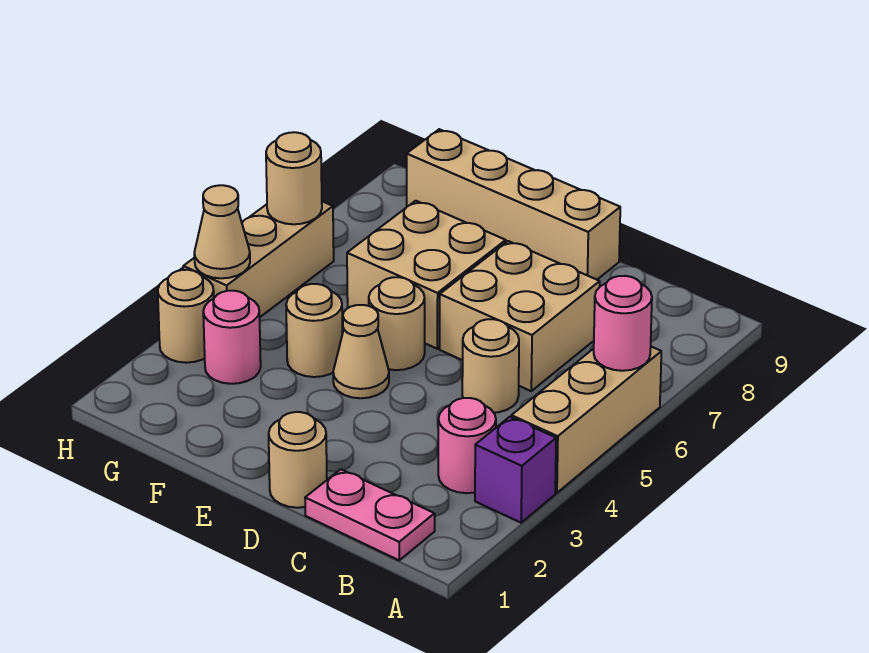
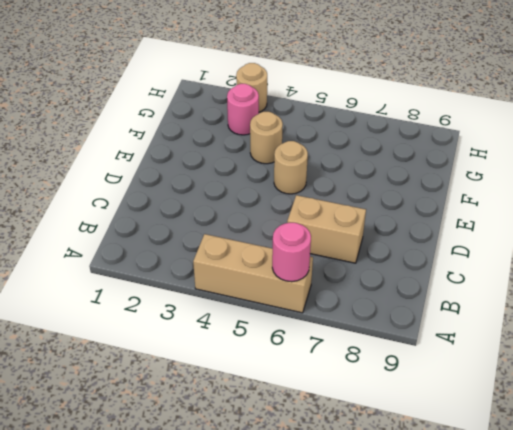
tan 1x2 brick [287,195,366,263] -> tan 2x2 brick [440,241,600,391]
none -> purple 1x1 brick [475,417,556,523]
none -> pink 1x2 plate [305,469,435,560]
none -> pink 1x1 round brick [438,398,496,493]

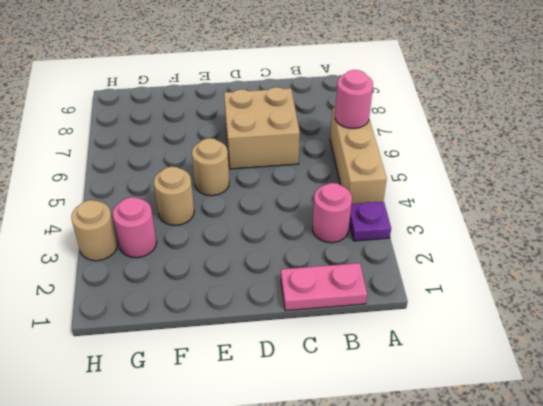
purple 1x1 plate [349,201,391,241] -> purple 1x1 brick [475,417,556,523]
none -> tan 1x1 round brick [462,319,519,413]
none -> tan 1x1 round brick [269,412,327,508]
none -> tan 1x4 brick [407,129,620,280]

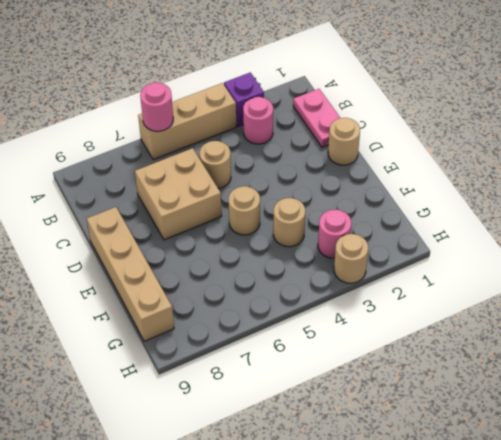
none -> tan 1x1 cone [333,305,389,398]
none -> tan 2x2 brick [347,201,506,349]
none -> tan 1x3 brick [183,201,334,317]

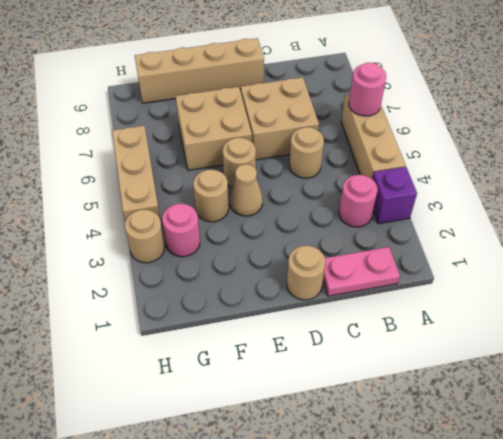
none -> tan 1x1 cone [194,185,250,278]
none -> tan 1x1 round brick [266,132,322,224]

